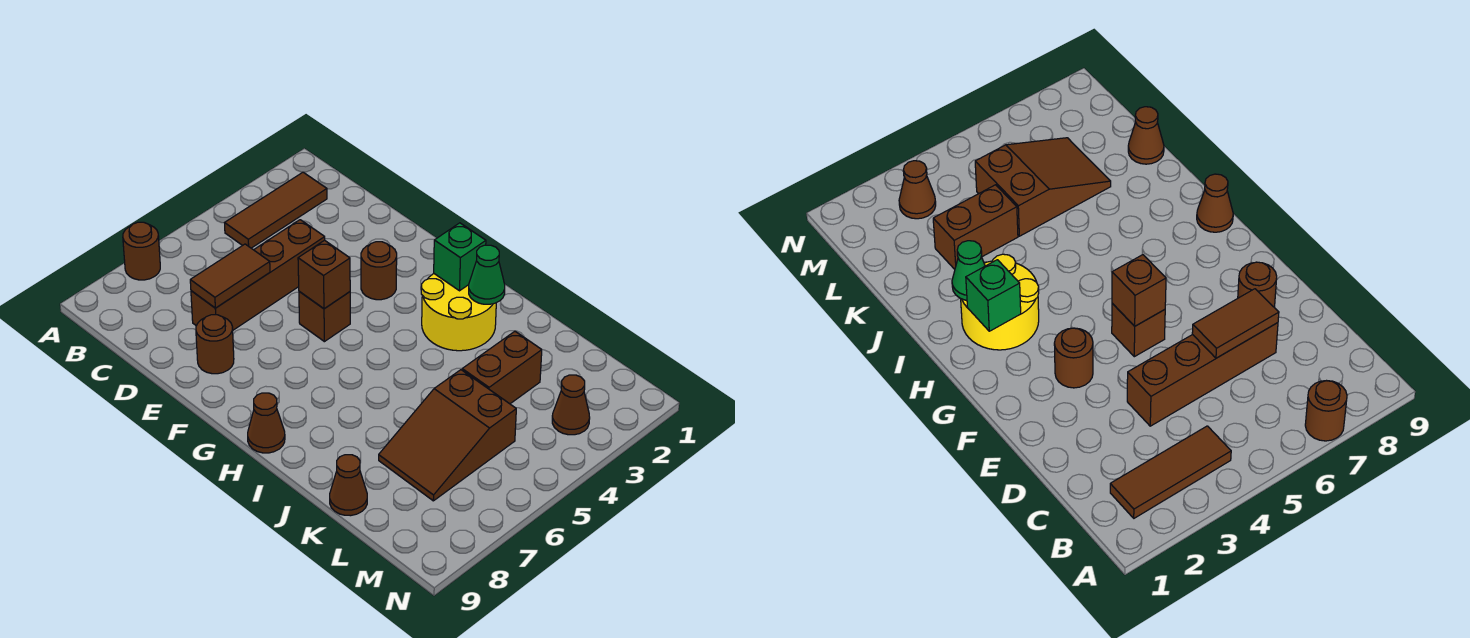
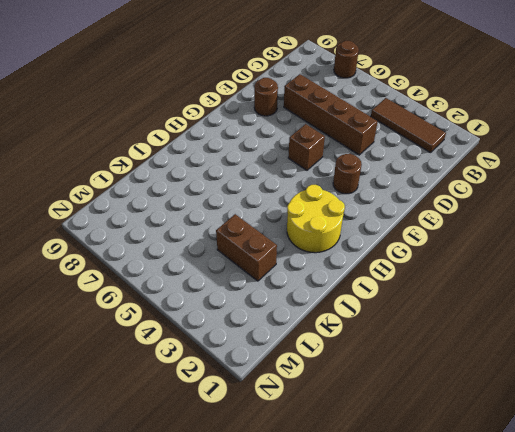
none -> brown 1x1 cone [248,393,285,453]
none -> brown 2x3 slope [379,370,516,501]
none -> brown 1x1 cone [330,455,367,516]

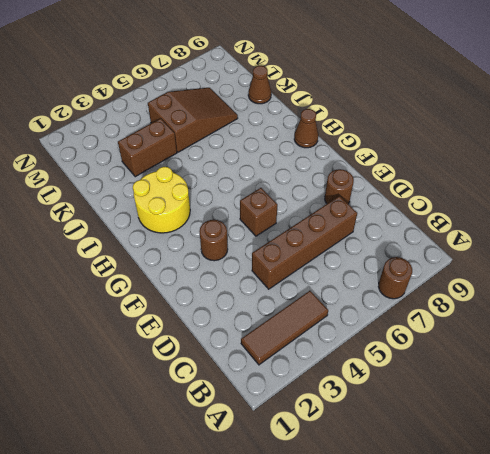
none -> brown 1x1 cone [552,375,590,435]
none -> brown 1x2 tile [190,244,270,308]
none -> brown 1x1 brick [298,240,350,309]

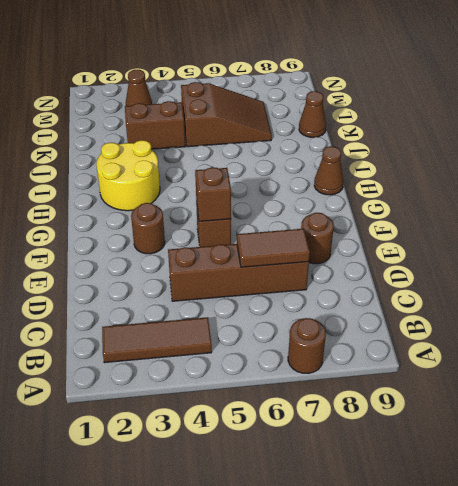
none -> green 1x1 brick [434,223,486,291]
none -> green 1x1 cone [469,245,505,304]

